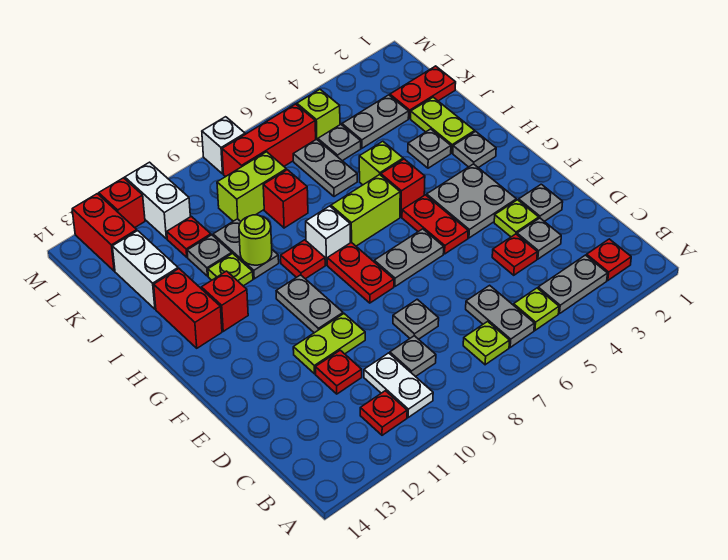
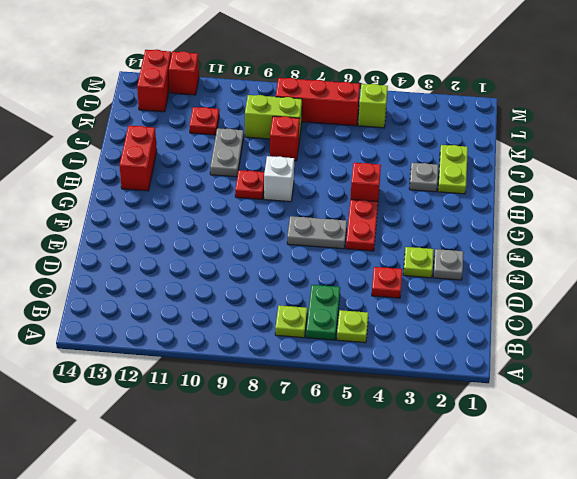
green 1x2 plate [306,285,340,340] -> grey 1x2 plate [466,285,534,347]
none -> red 1x1 plate [587,239,631,280]
none -> grey 1x2 plate [538,255,608,314]
none -> white 1x2 plate [364,353,433,417]
none -> red 1x1 plate [360,391,407,435]

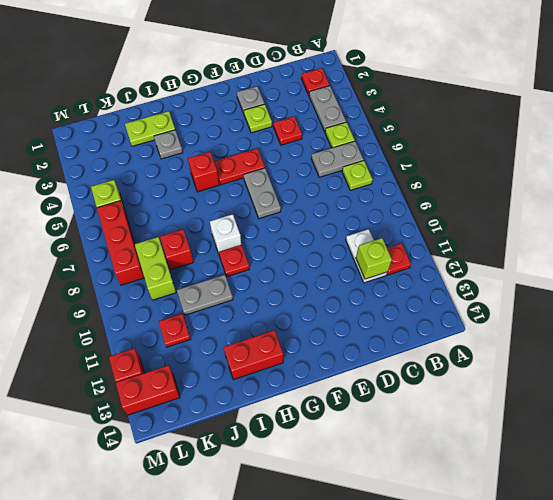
white 1x2 plate [346,229,387,283] -> white 1x2 plate turned to [364,353,433,417]
lime 1x1 brick [356,238,392,279] -> lime 1x1 brick moved to [359,141,403,185]
none -> grey 1x1 plate [390,336,436,377]
none -> grey 1x1 plate [517,218,561,259]
none -> grey 1x1 plate [393,299,439,339]
none -> red 1x1 plate [315,350,362,394]

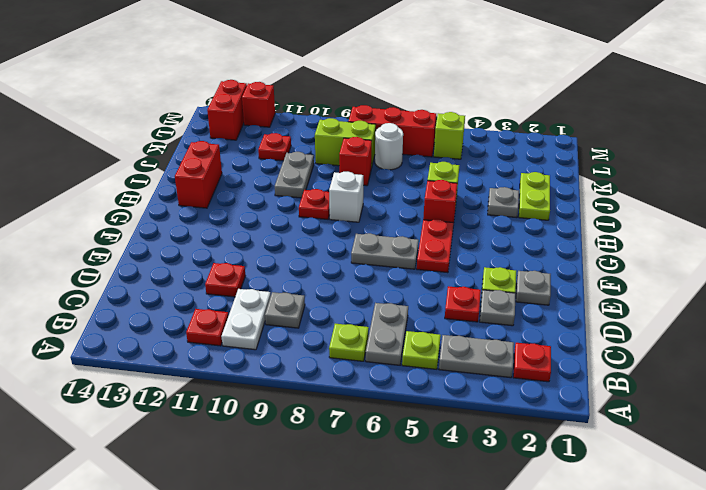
white 1x1 round brick [375,123,403,170] -> none
none -> grey 1x1 plate [393,299,439,339]
none -> lime 1x2 plate [293,314,365,374]
none -> grey 2x2 plate [427,164,516,238]
none -> red 1x2 plate [327,242,394,303]

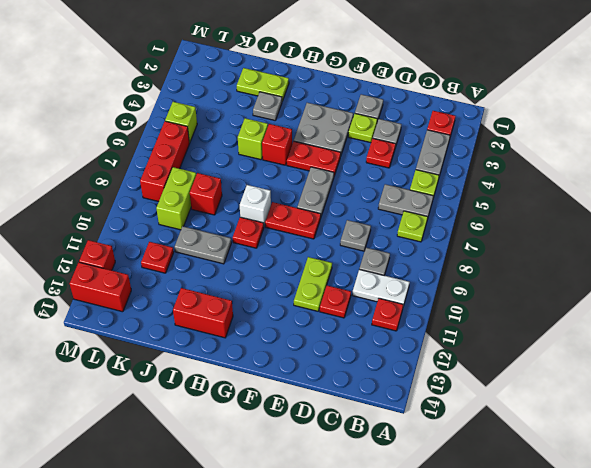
none -> grey 1x2 plate [276,275,343,333]
none -> grey 1x1 plate [453,131,496,168]
none -> lime 1x2 brick [331,175,400,246]
none -> red 1x1 brick [201,271,248,331]

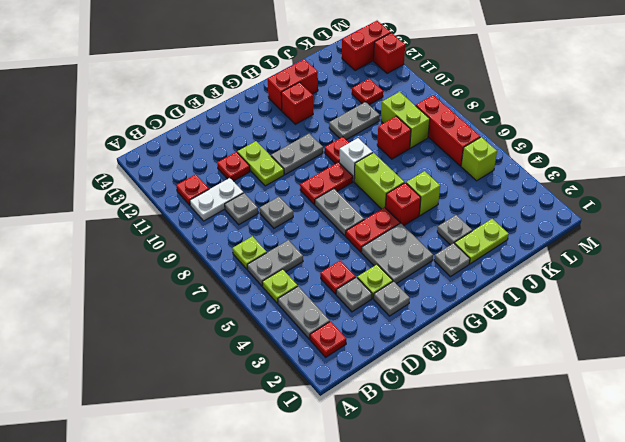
none -> lime 1x1 plate [208,254,253,286]
none -> grey 1x2 plate [293,139,357,197]
none -> grey 1x1 plate [187,235,232,276]
none -> white 1x2 brick [112,231,178,309]

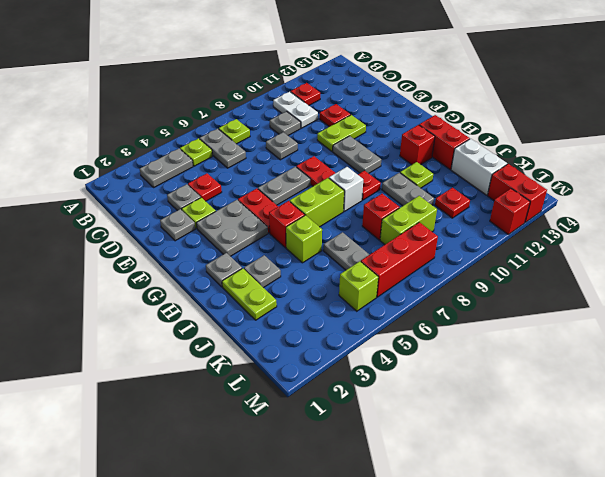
none -> red 1x1 plate [587,239,631,280]
none -> grey 1x1 plate [187,235,232,276]
none -> red 1x2 plate [390,66,456,119]
none -> grey 1x2 plate [342,95,409,148]

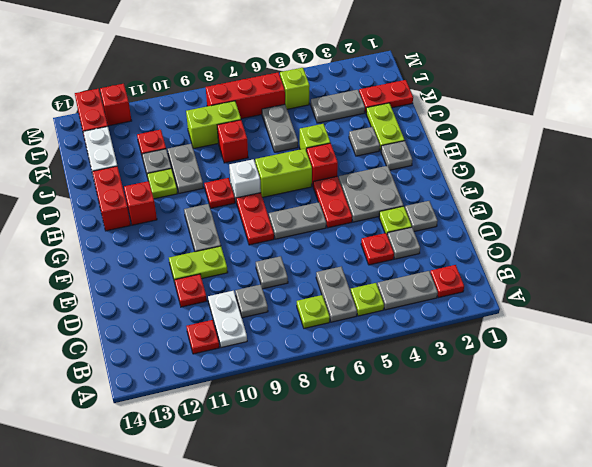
none -> grey 1x1 plate [318,125,361,161]
none -> white 1x2 brick [125,162,190,239]
none -> white 1x1 brick [202,117,245,174]
none -> lime 1x1 round brick [239,215,272,265]

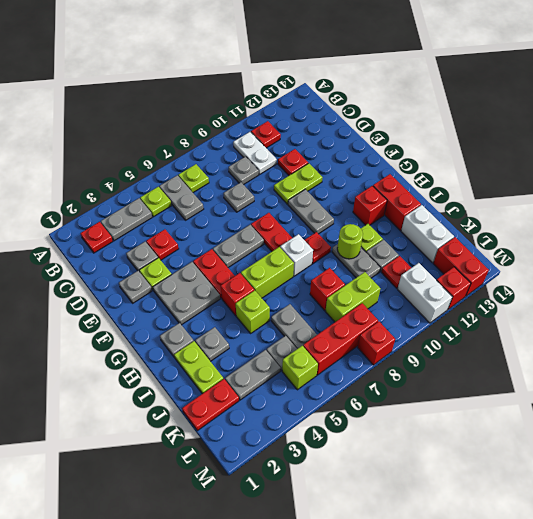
red 1x1 brick [358,322,395,365] -> white 1x1 brick [202,117,245,174]

